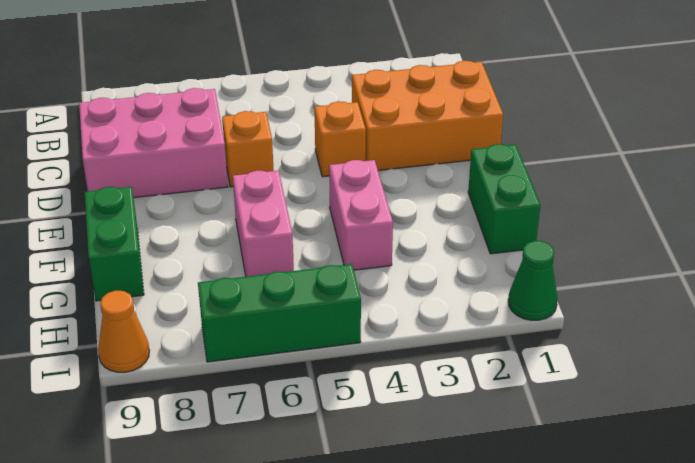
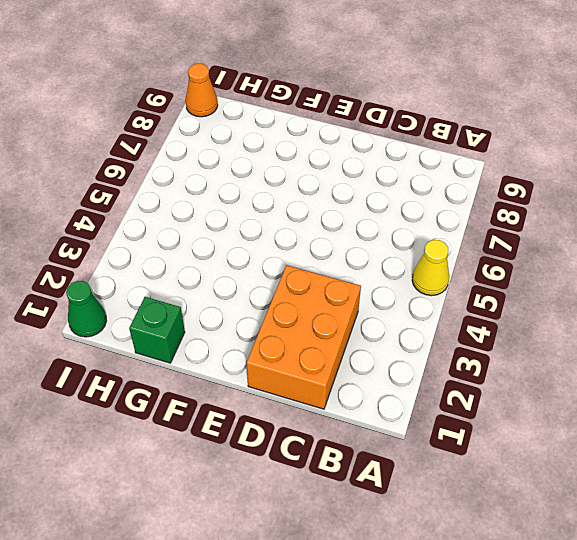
yellow 1x1 cone [412,240,449,296] -> none
green 1x1 brick [129,297,185,363] -> green 1x2 brick [468,144,541,254]
none -> pink 2x3 brick [79,88,228,198]
none -> orange 1x1 brick [314,101,366,177]

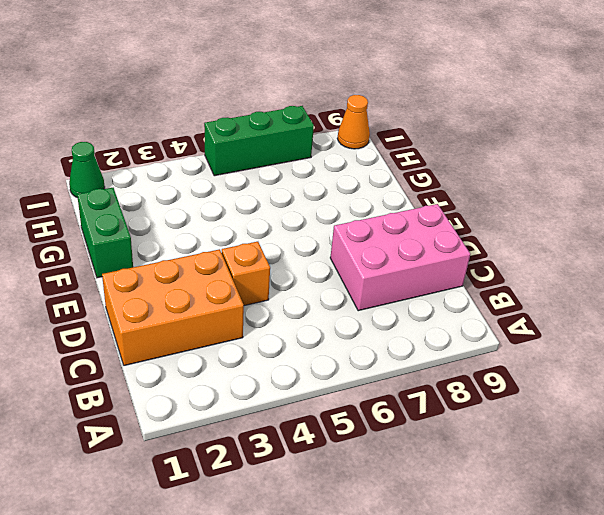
none -> orange 1x1 brick [222,111,274,187]
none -> pink 1x2 brick [329,160,393,270]

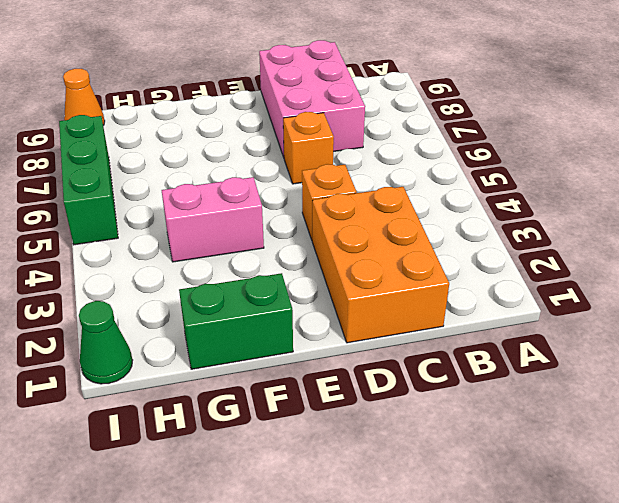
none -> pink 1x2 brick [233,170,294,277]
none -> green 1x2 brick [85,187,144,301]

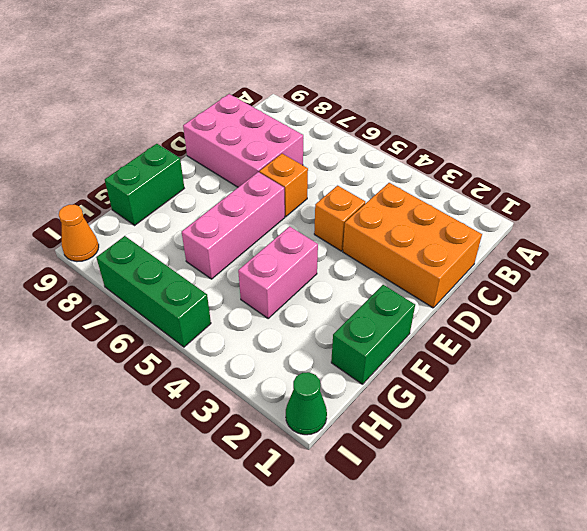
pink 1x3 brick [182,172,285,279] -> pink 1x2 brick [233,170,294,277]

